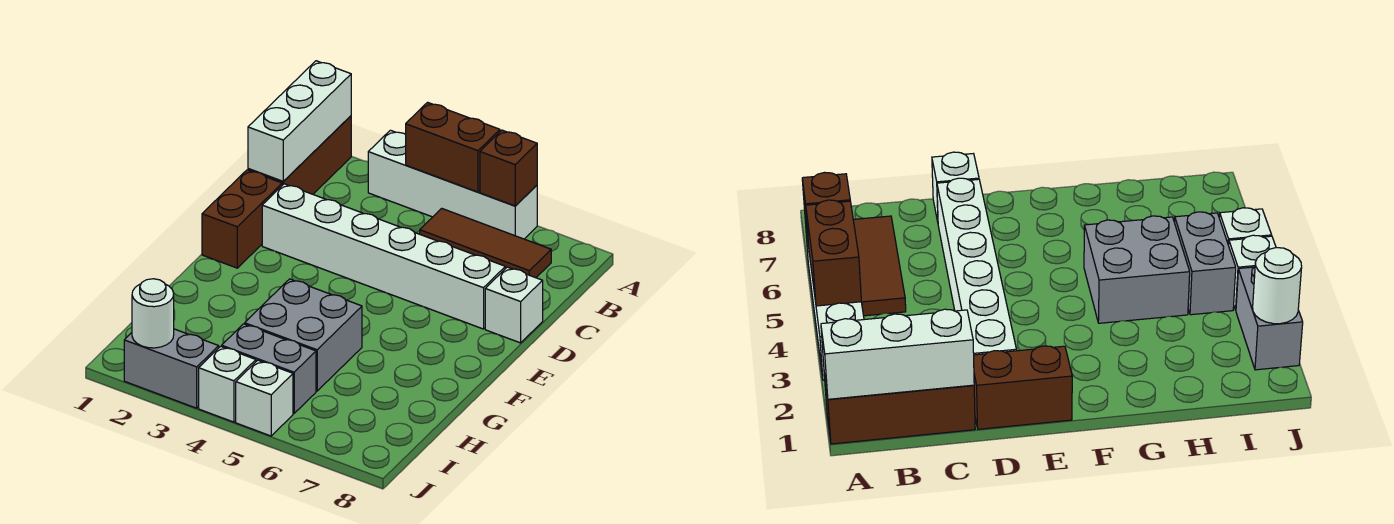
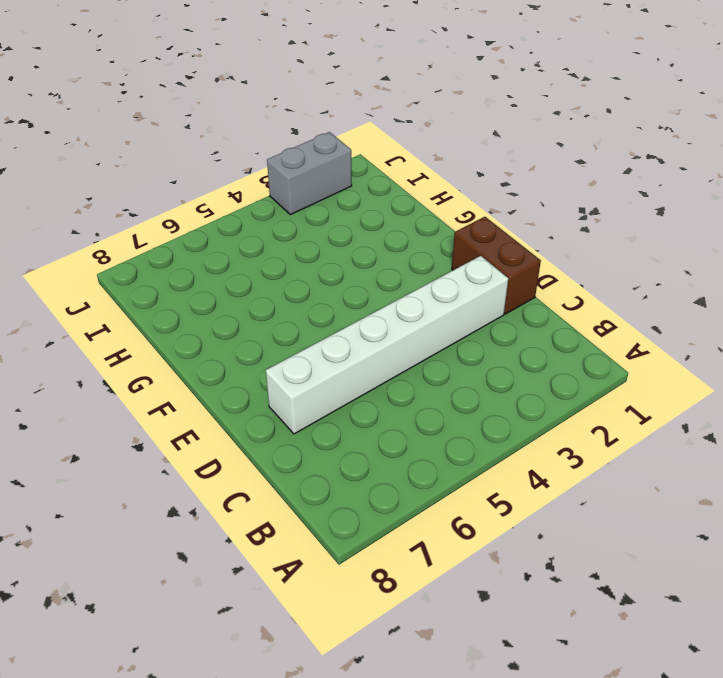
none -> brown 1x3 brick [248,116,351,194]
none -> white 1x4 brick [368,130,537,239]
none -> brown 1x3 tile [420,208,551,278]

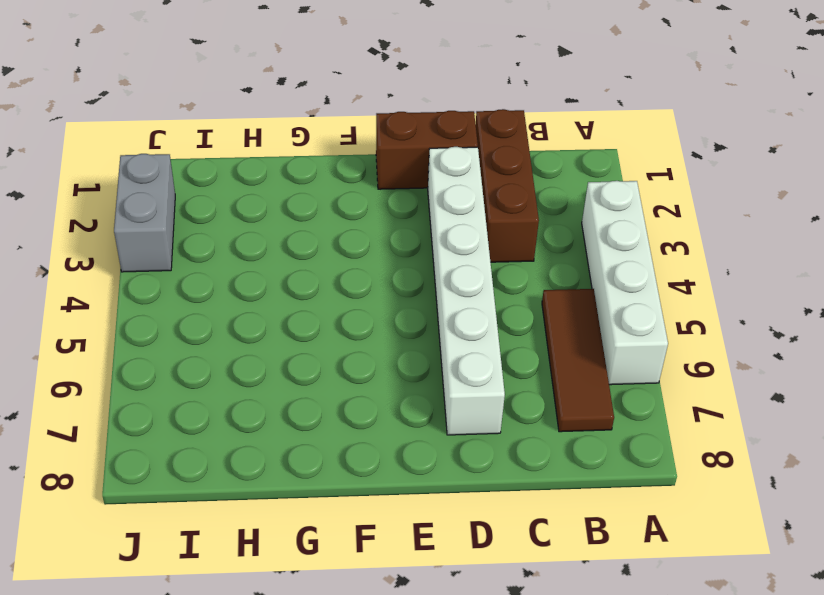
brown 1x3 brick [476,109,539,262] -> brown 1x3 brick turned to [248,116,351,194]
none -> white 1x1 brick [485,267,543,343]
none -> grey 2x2 brick [245,279,362,391]
none -> grey 1x2 brick [222,324,316,413]

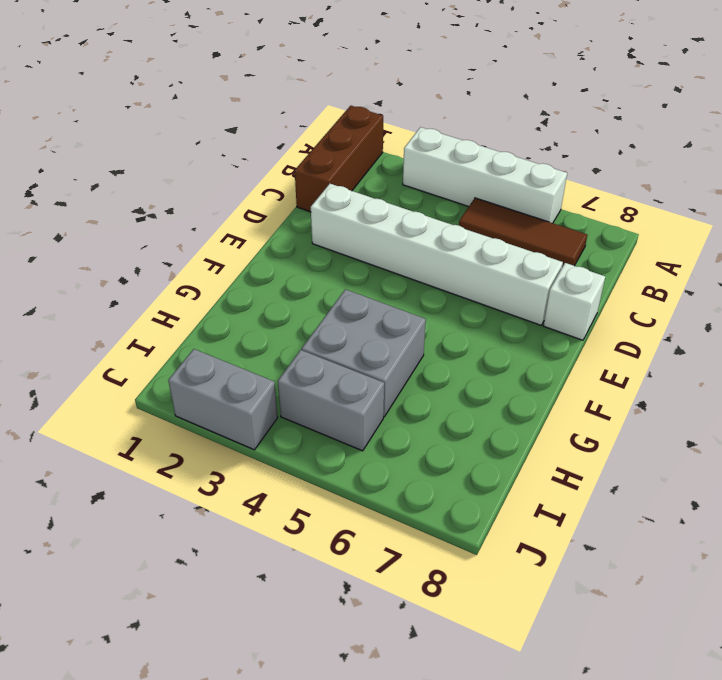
none -> brown 1x2 brick [202,170,282,268]
none -> white 1x1 brick [199,346,256,422]
none -> white 1x1 brick [236,360,293,436]

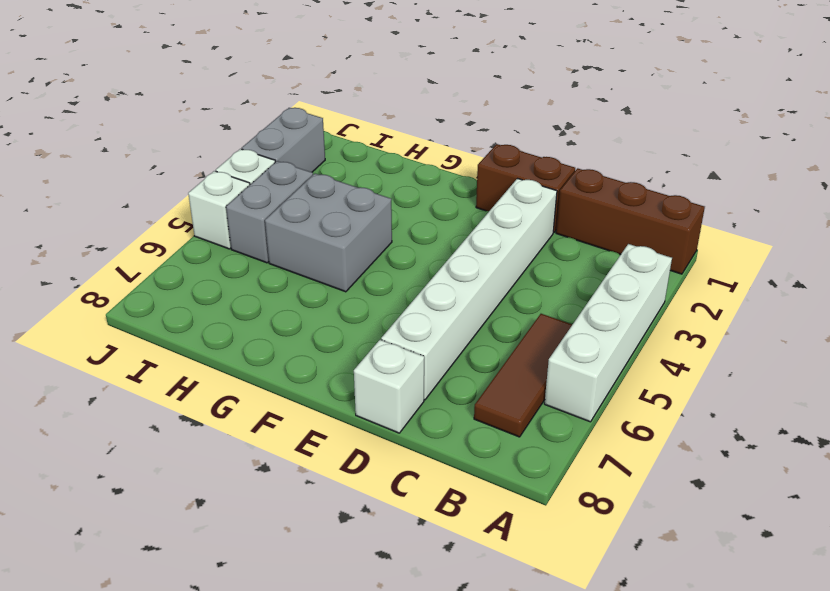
none -> white 1x3 brick [248,61,351,181]
none -> brown 1x2 brick [406,102,500,192]
none -> brown 1x1 brick [480,130,537,206]

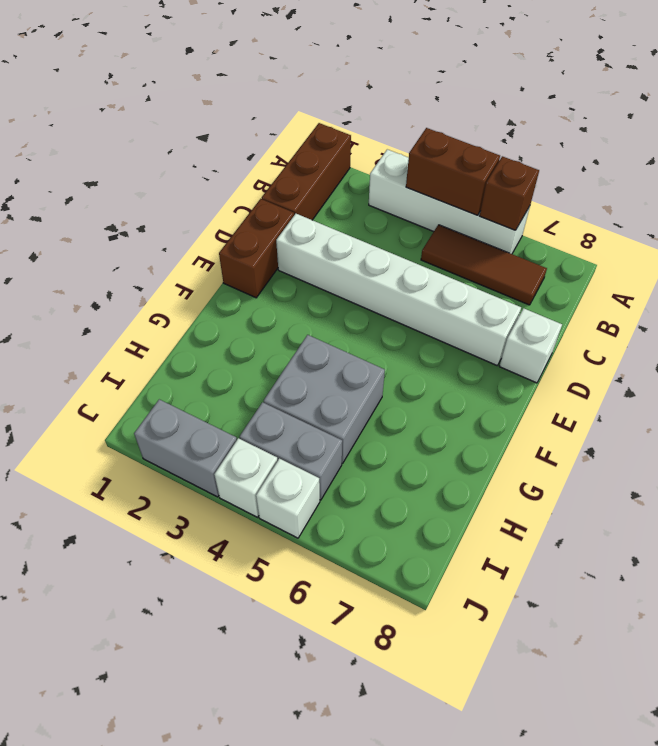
none -> white 1x3 brick [248,61,351,181]
none -> white 1x1 round brick [132,279,174,348]

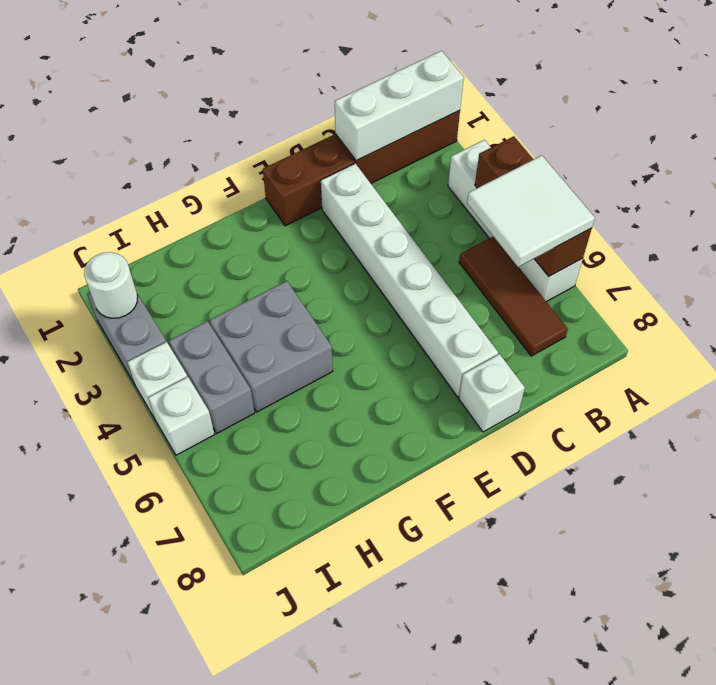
white 2x2 tile [467,155,595,267] -> none

